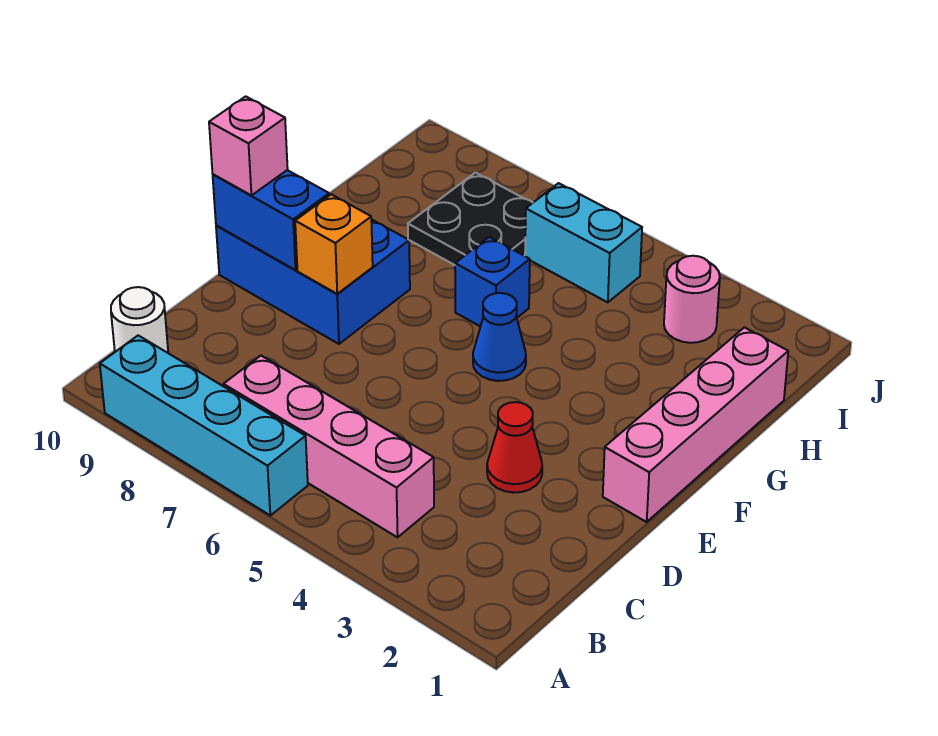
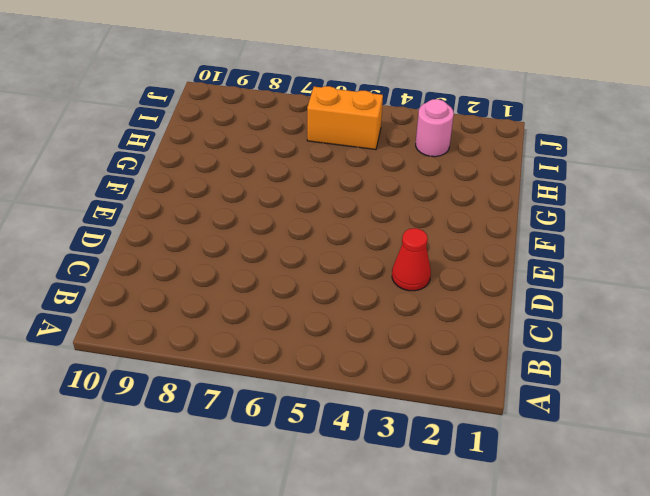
orange 1x2 brick [307,86,383,150] -> cyan 1x2 brick [525,183,642,302]
none -> cyan 1x4 brick [100,335,308,515]
none -> pink 1x4 brick [223,356,434,537]
none -> white 1x1 round brick [111,287,168,353]

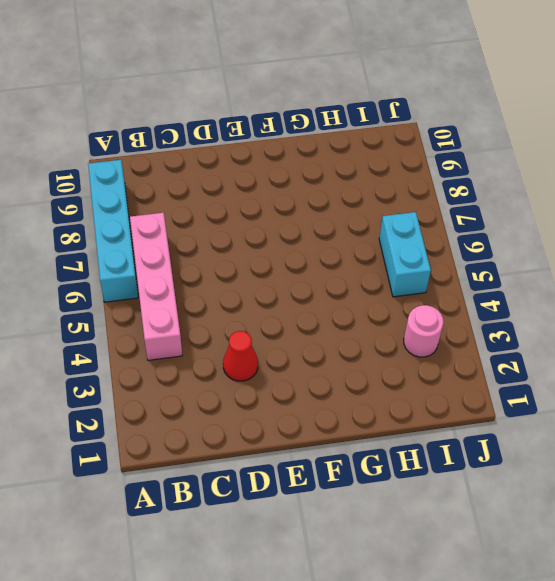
none -> white 1x1 round brick [111,287,168,353]
none -> pink 1x4 brick [603,327,788,522]
none -> blue 2x3 brick [216,219,410,344]

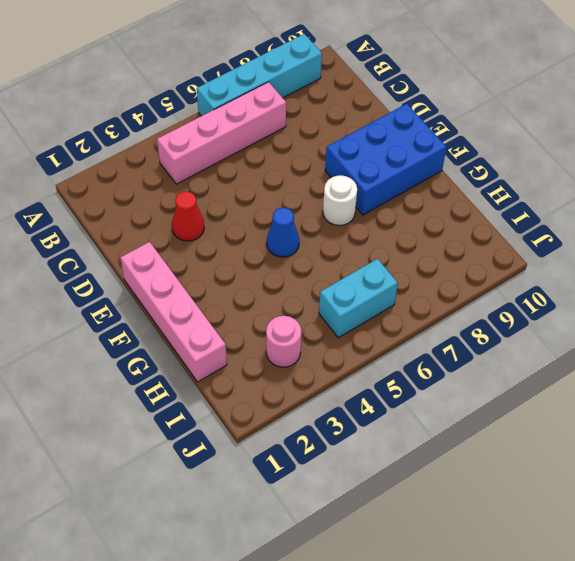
white 1x1 round brick [323,175,357,226] -> white 1x1 round brick moved to [111,287,168,353]
none -> blue 1x1 brick [455,237,530,327]
none -> black 2x2 plate [408,173,533,265]
none -> orange 1x1 brick [295,194,373,294]

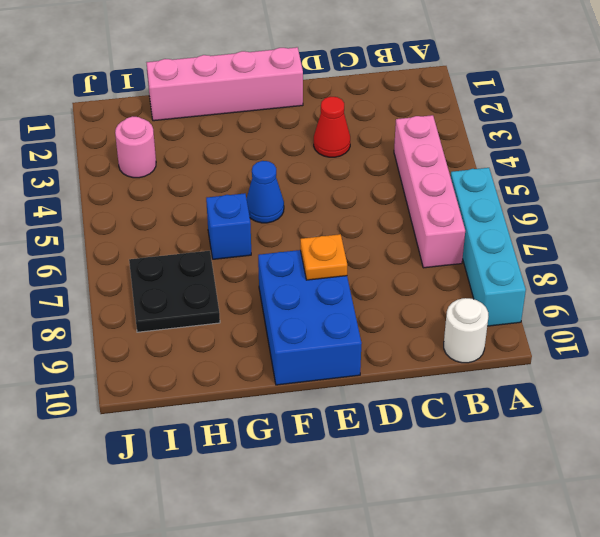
orange 1x1 plate [300,234,347,280] -> orange 1x1 brick [295,194,373,294]
none -> cyan 1x2 brick [525,183,642,302]
none -> blue 1x2 brick [213,170,329,270]
none -> pink 1x1 brick [209,96,288,195]

